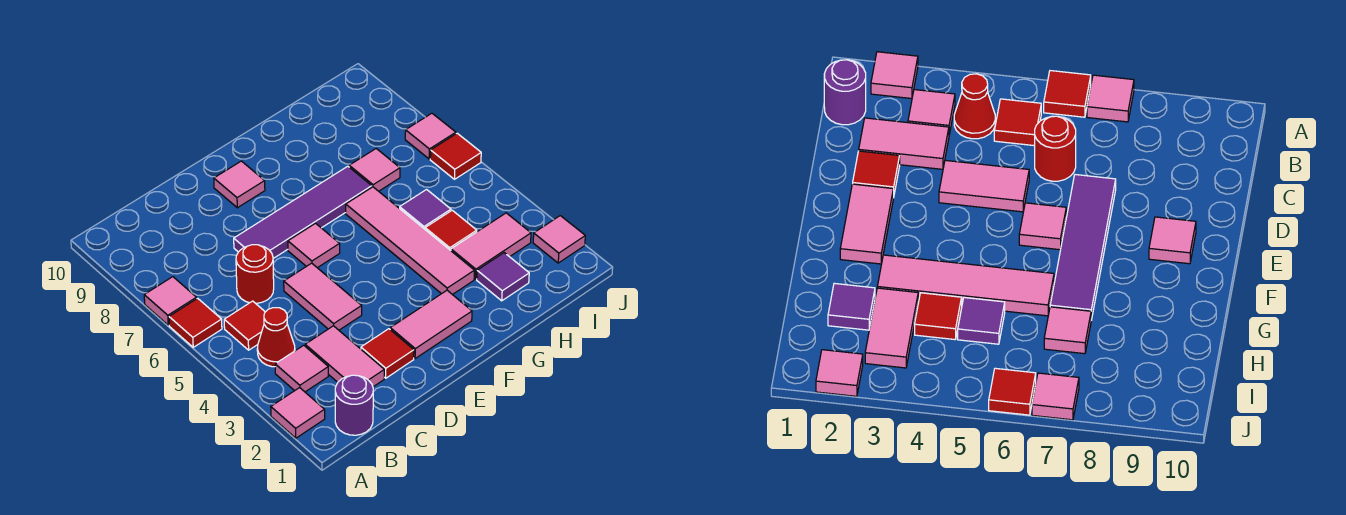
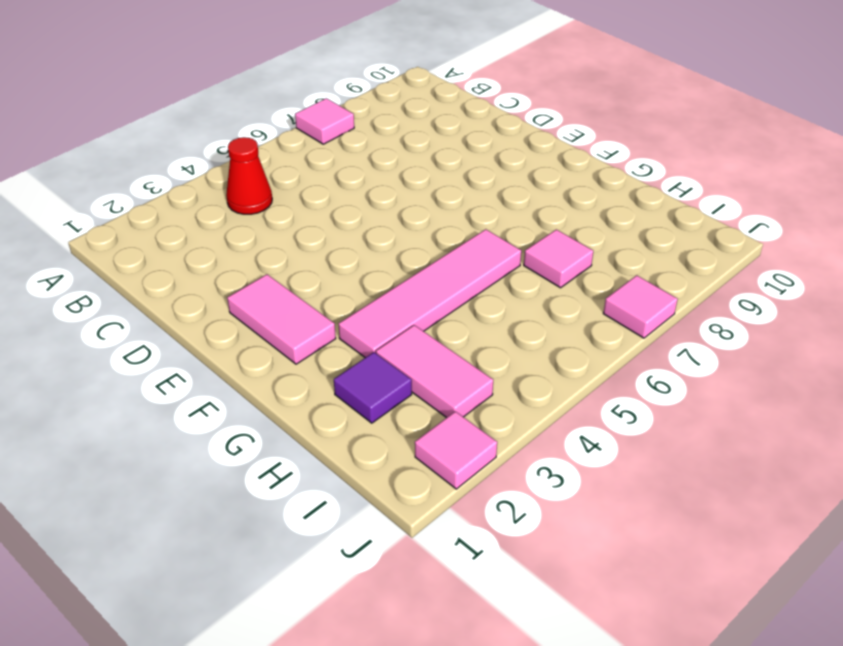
none -> pink 1x1 tile [271,388,325,438]
none -> red 1x1 tile [169,298,222,347]
none -> purple 1x1 round brick [335,375,373,435]

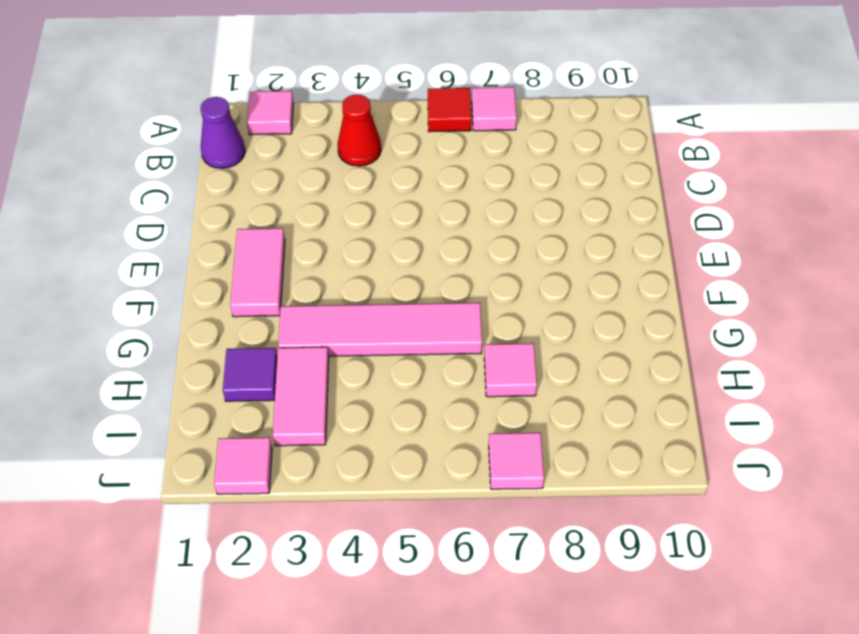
purple 1x1 cone [201,97,245,168] -> purple 1x1 round brick [335,375,373,435]
none -> pink 1x1 tile [275,345,328,392]
none -> red 1x1 tile [224,301,265,350]
none -> pink 1x2 tile [305,326,384,387]

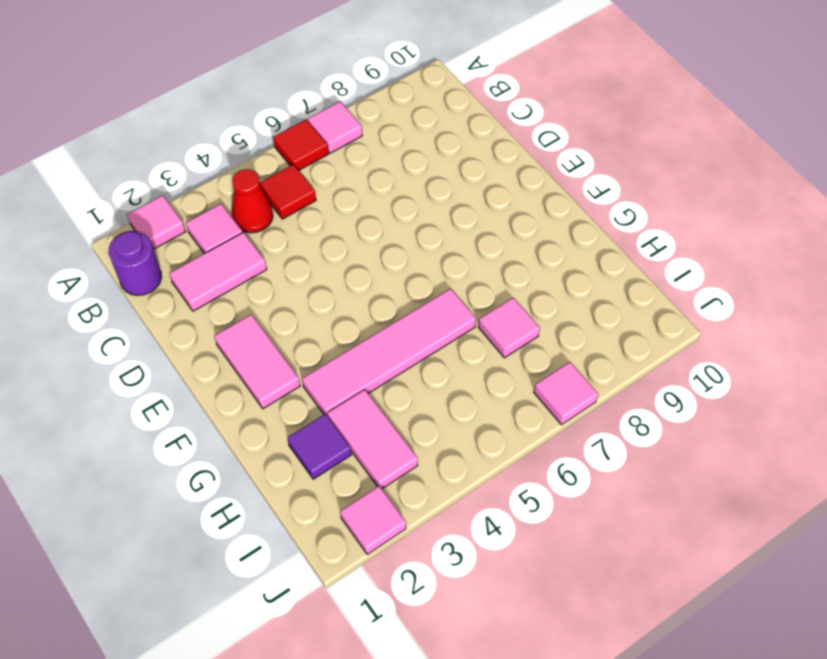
none -> red 1x1 round brick [236,245,274,303]
none -> red 1x1 tile [361,329,414,378]
none -> pink 1x2 tile [284,263,362,330]

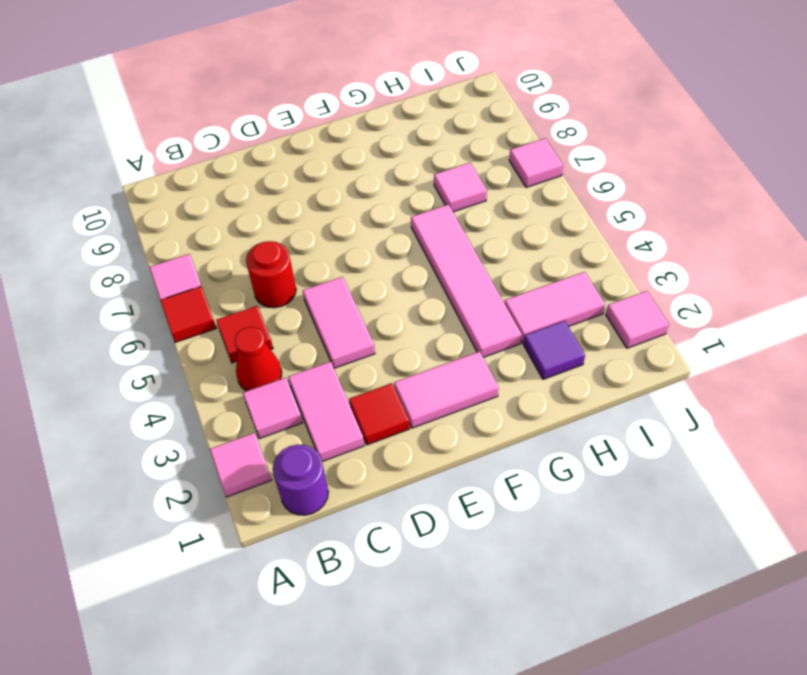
none -> purple 1x4 tile [234,166,372,258]
none -> pink 1x1 tile [288,223,340,268]
none -> pink 1x1 tile [214,161,265,208]

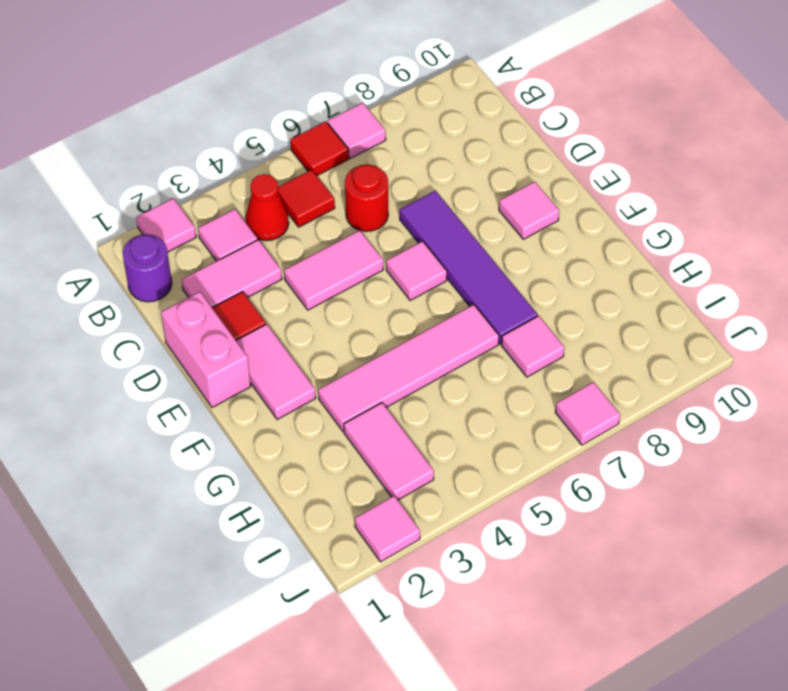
pink 1x2 brick [161,292,251,407] -> none
none -> purple 1x1 tile [477,253,529,301]
none -> red 1x1 tile [425,210,477,250]
none -> purple 1x1 tile [400,190,451,229]

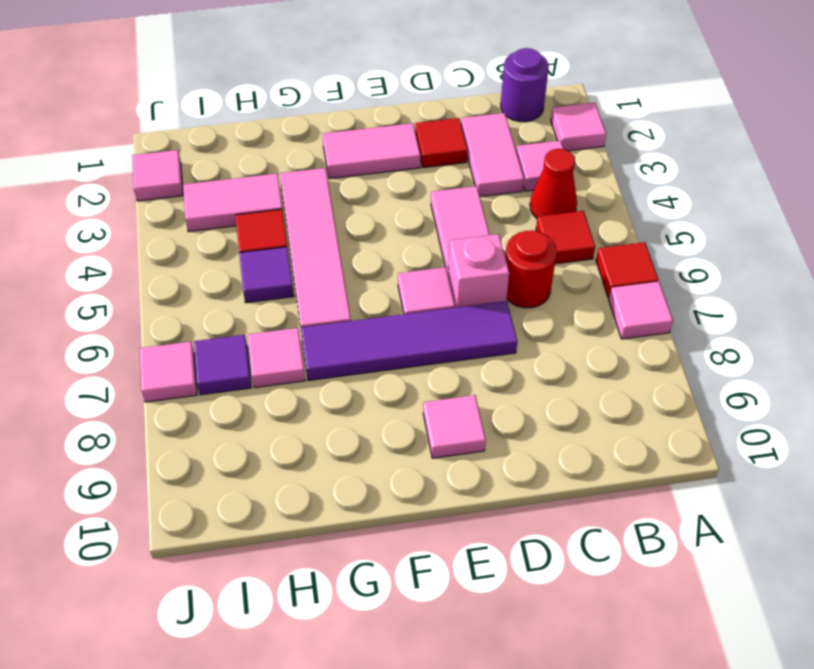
pink 1x1 brick [448,234,509,308] -> none
purple 1x1 tile [194,335,251,395] -> purple 1x1 tile moved to [477,253,529,301]
none -> red 1x1 tile [430,133,481,179]

